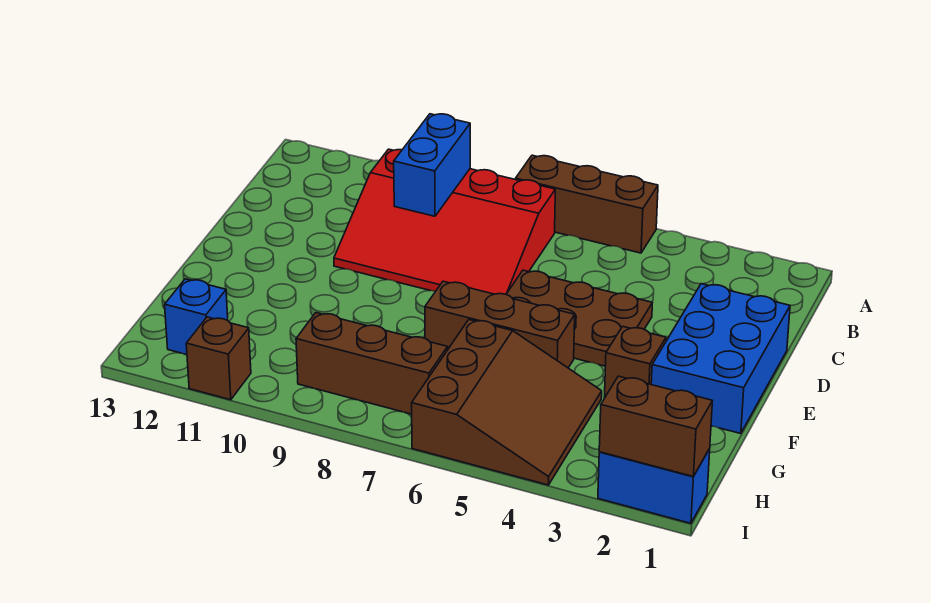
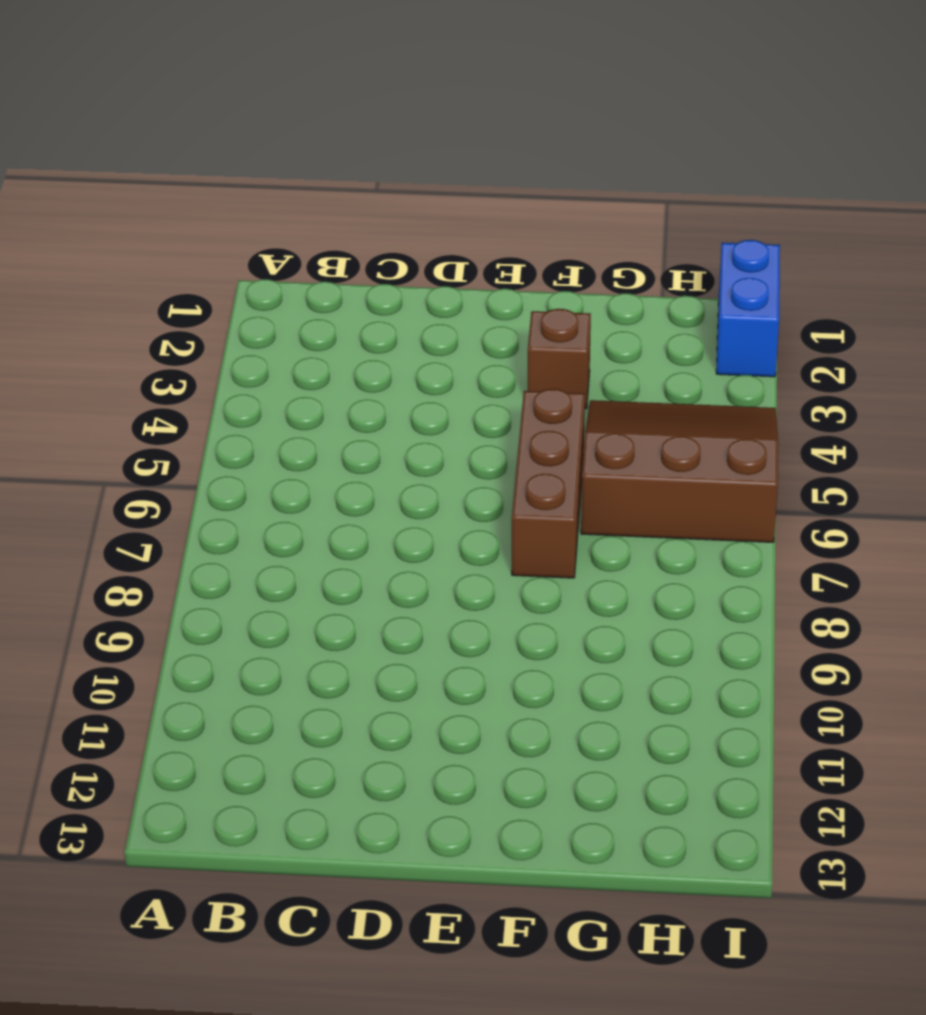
none -> brown 1x3 brick [515,155,658,253]
none -> red 3x4 slope [334,149,555,294]
none -> blue 2x3 brick [651,284,790,434]

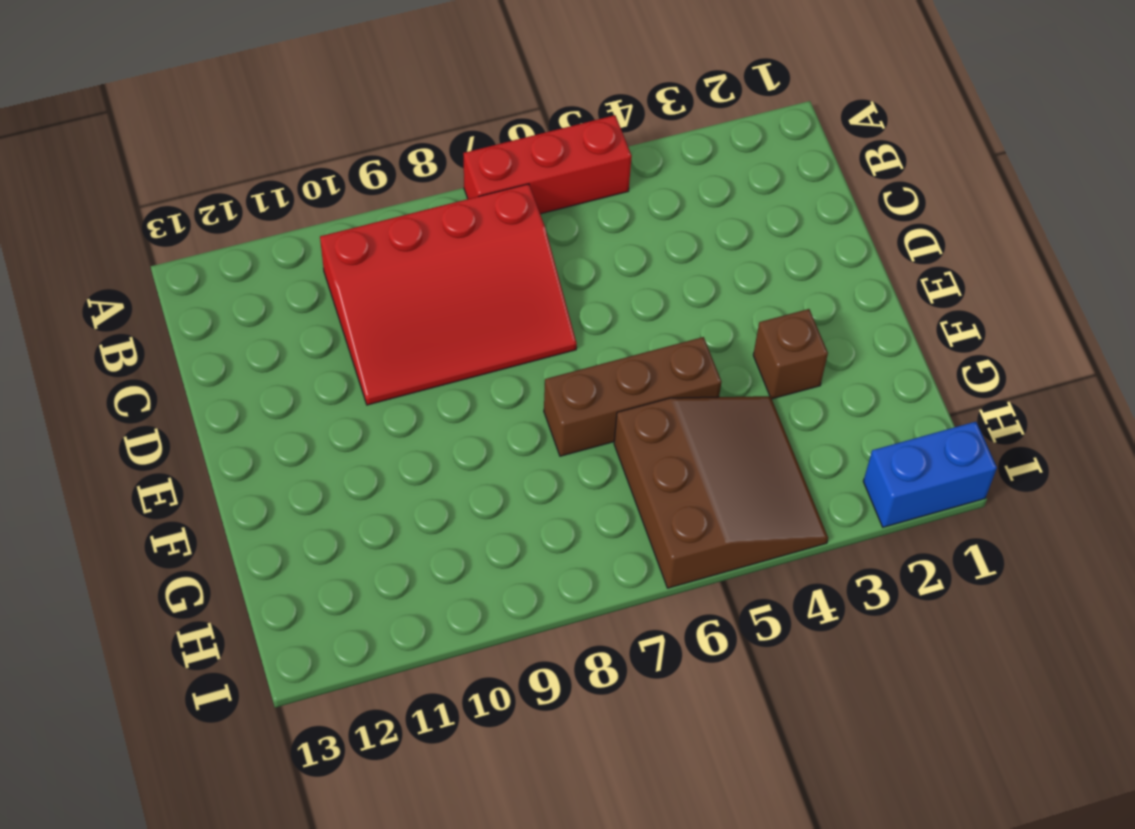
red 1x3 brick [463,115,632,214] -> brown 1x3 brick [515,155,658,253]
none -> blue 2x3 brick [651,284,790,434]
none -> brown 2x3 plate [506,270,652,366]
none -> brown 1x3 brick [296,313,448,414]

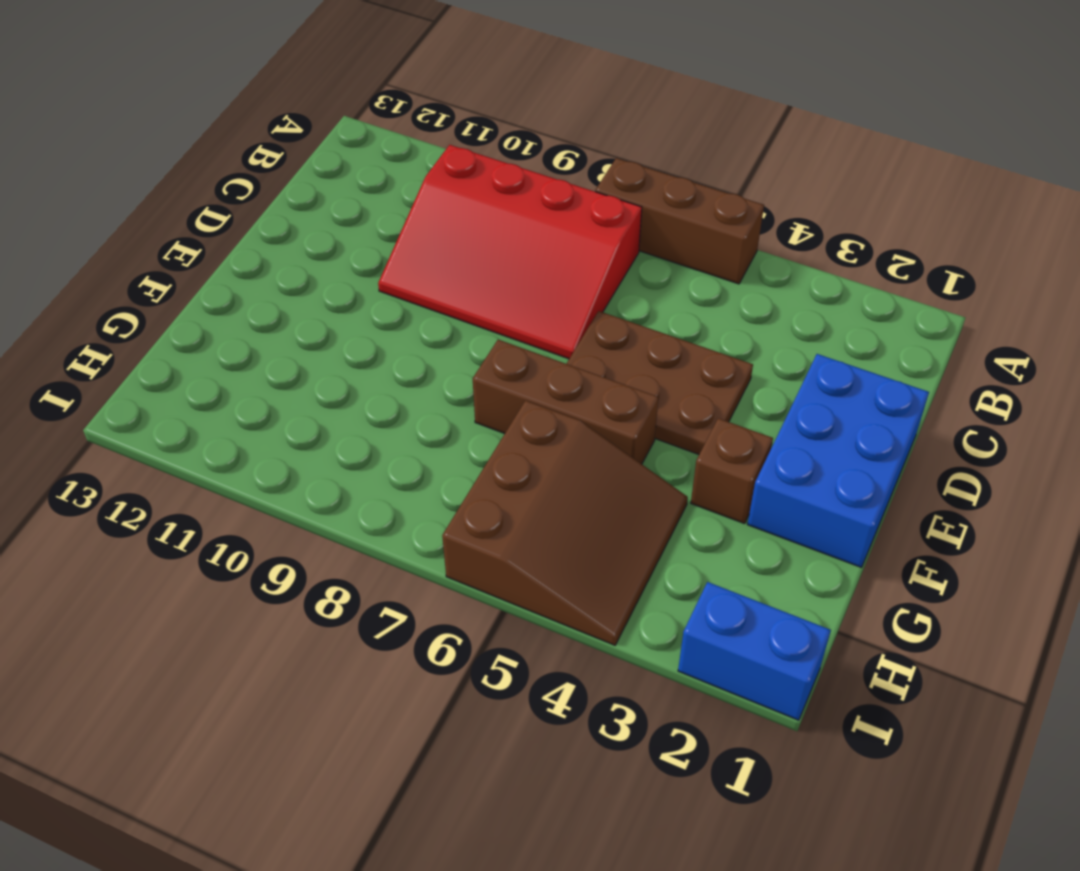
none -> brown 1x3 brick [296,313,448,414]
none -> blue 1x1 brick [165,279,228,355]
none -> brown 1x1 brick [186,317,251,400]

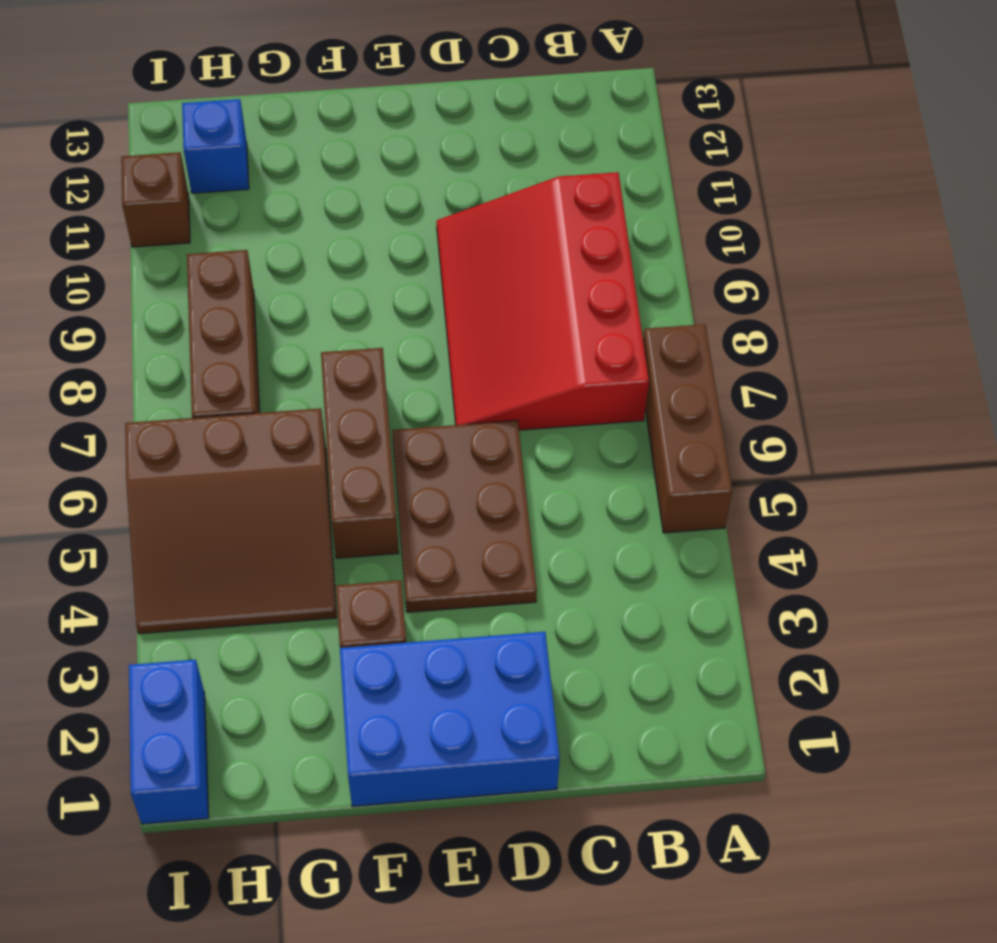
none -> blue 1x2 brick [394,114,470,216]
none -> brown 1x2 brick [599,376,712,477]

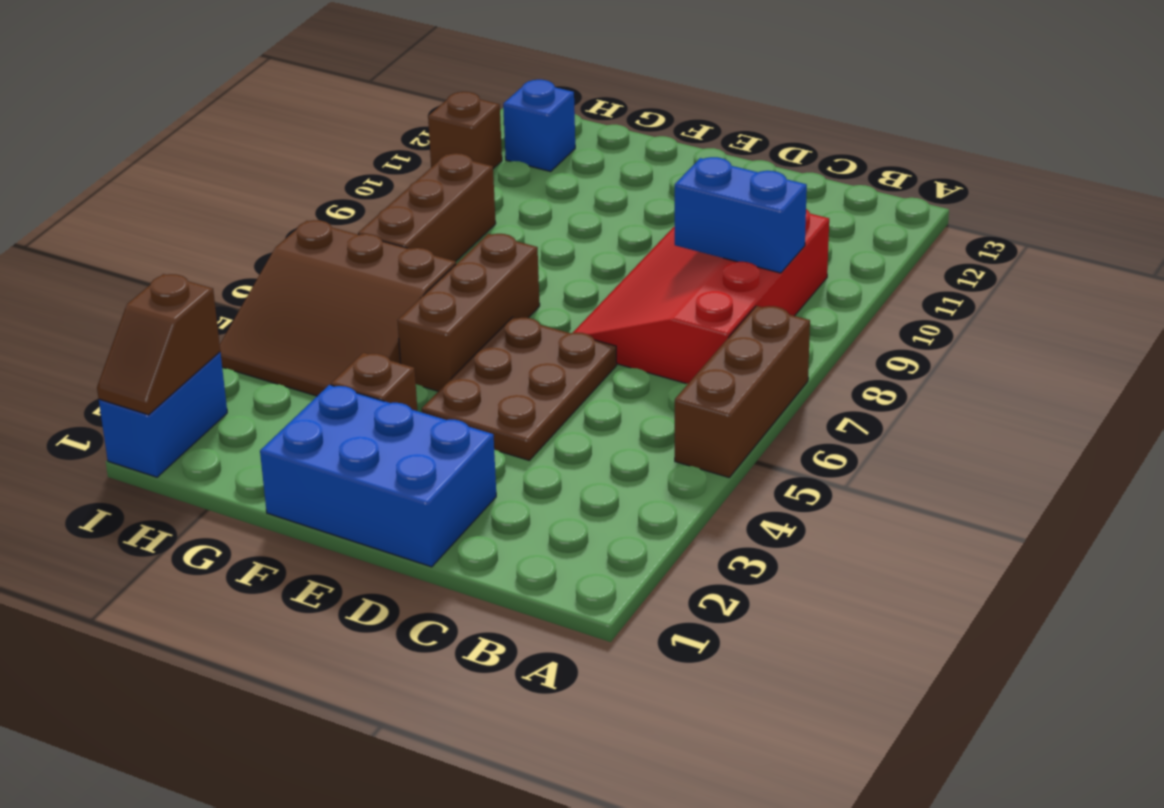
brown 1x2 slope [97,274,220,415] -> brown 1x2 brick [599,376,712,477]

